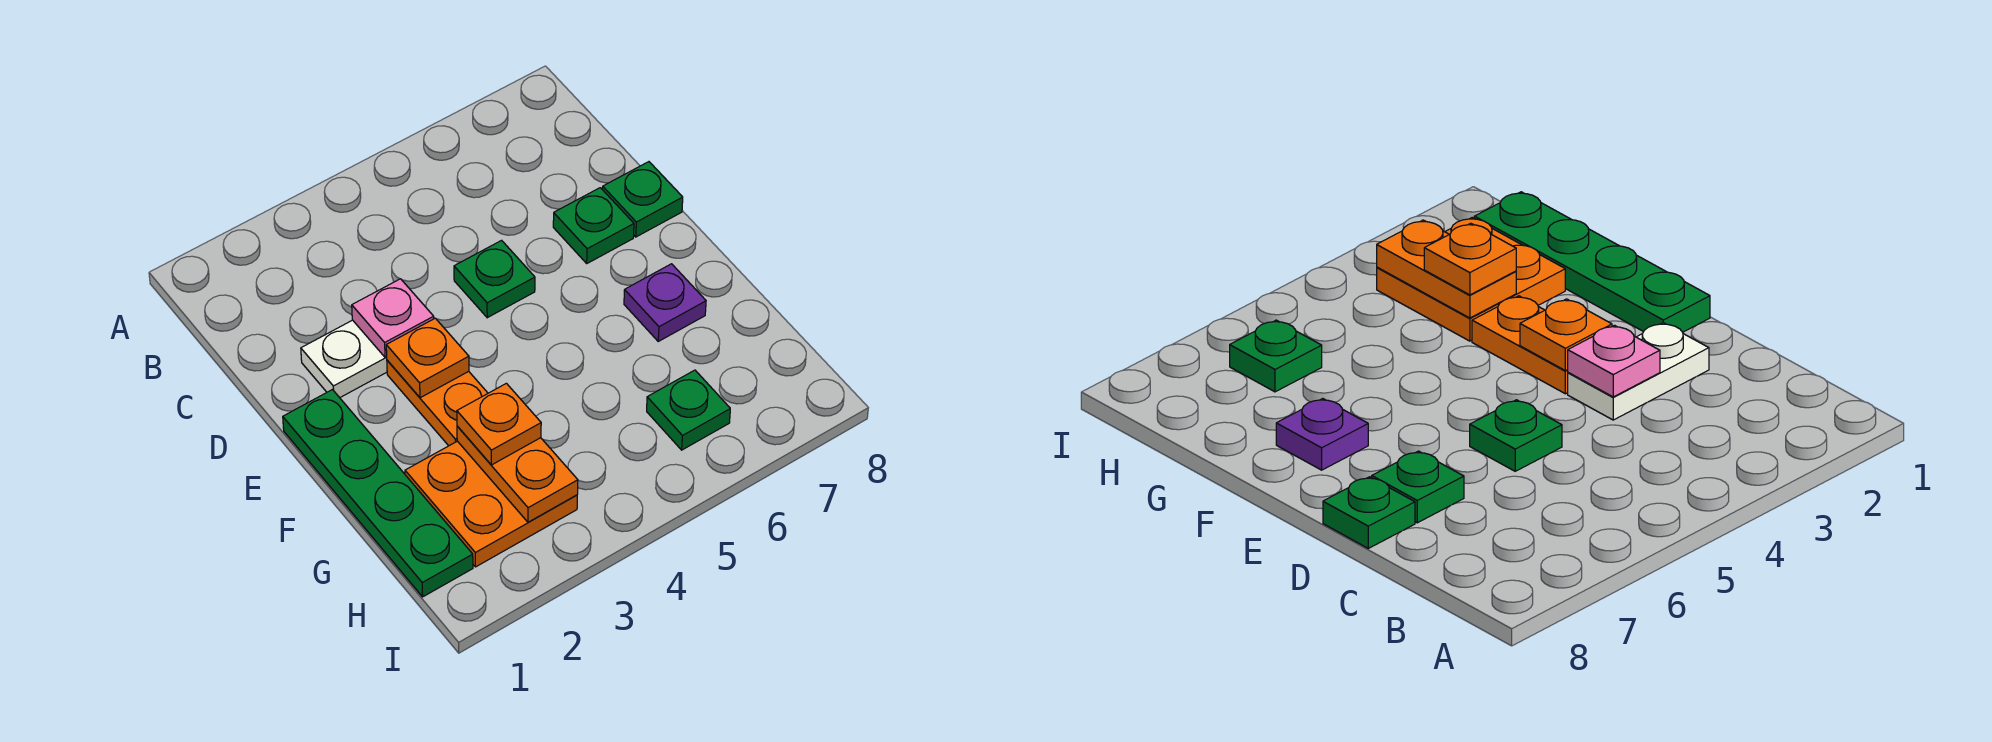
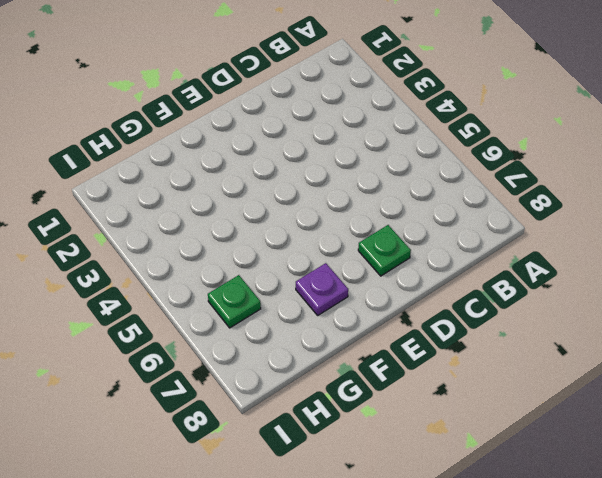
none -> white 1x2 plate [301,320,387,398]
none -> green 1x1 plate [454,240,535,318]
none -> green 1x1 plate [603,162,683,237]

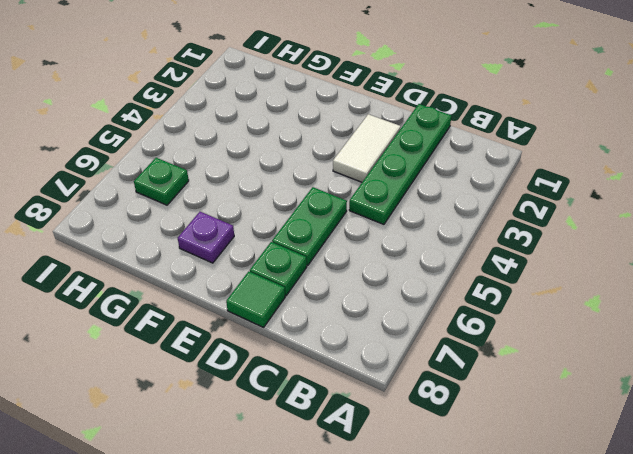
green 1x4 plate [349,104,451,224] -> green 1x4 plate turned to [283,390,473,597]
white 1x2 tile [333,114,401,182] -> white 1x2 plate [301,320,387,398]
green 1x2 plate [272,187,347,266] -> green 1x1 plate [454,240,535,318]
green 1x1 tile [226,272,285,327] -> green 1x1 plate [603,162,683,237]
none -> orange 1x2 plate [387,360,488,446]
none -> orange 2x2 plate [405,441,577,567]
none -> pink 1x1 plate [352,279,434,357]

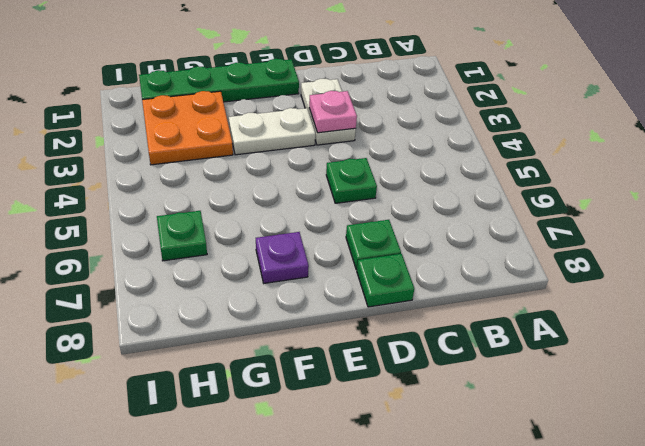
white 1x2 plate [229,108,315,155] -> orange 1x2 plate [387,360,488,446]
none -> orange 1x1 plate [386,318,469,398]
none -> orange 1x2 plate [457,426,578,522]
none -> orange 1x1 plate [457,383,541,465]

